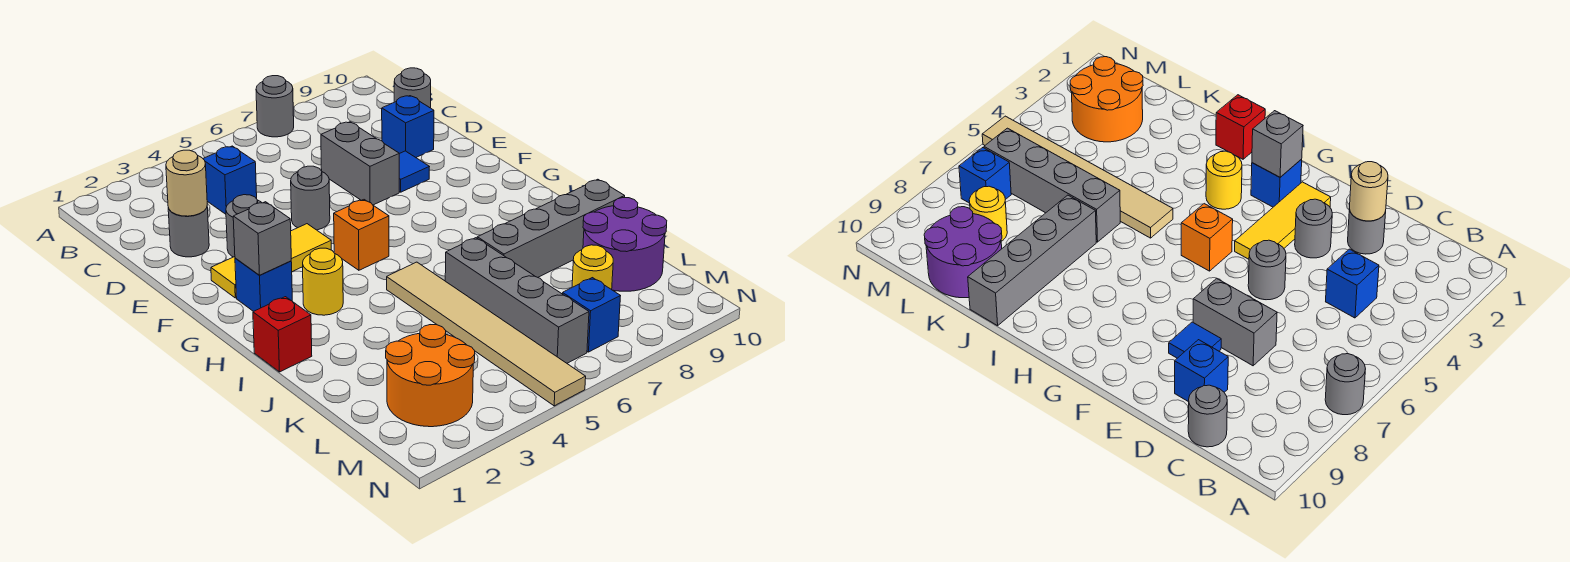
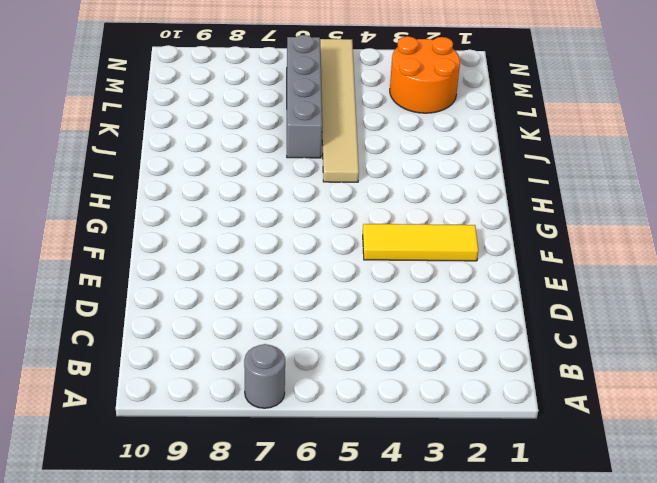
none -> blue 1x1 brick [203,146,257,214]
none -> grey 1x1 round brick [394,68,431,108]
none -> grey 1x1 round brick [168,207,209,257]

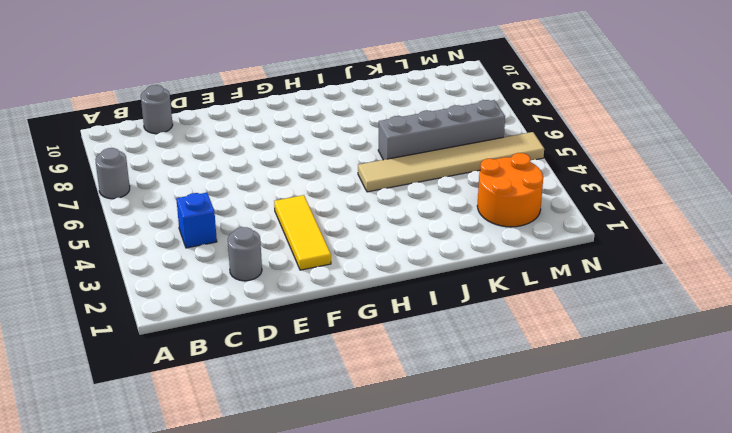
none -> grey 1x2 brick [321,122,399,205]
none -> blue 1x1 brick [382,96,434,157]
none -> grey 1x1 round brick [226,195,262,257]

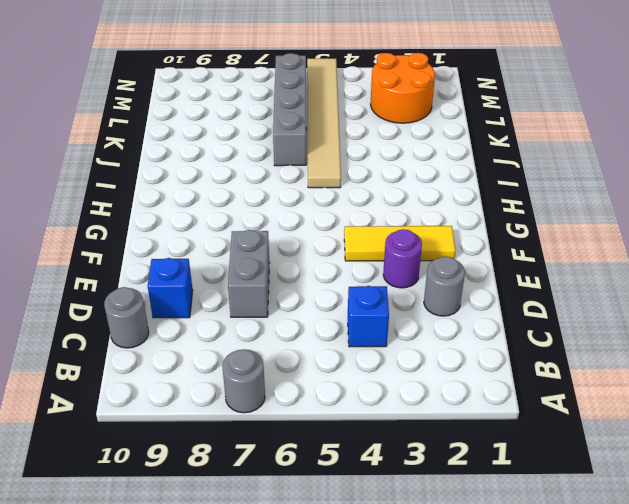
purple 1x1 round brick [383,229,422,288] -> grey 1x1 round brick [226,195,262,257]
none -> grey 1x1 round brick [291,166,330,230]
none -> blue 1x1 tile [399,151,429,192]
none -> blue 1x1 brick [235,258,292,311]

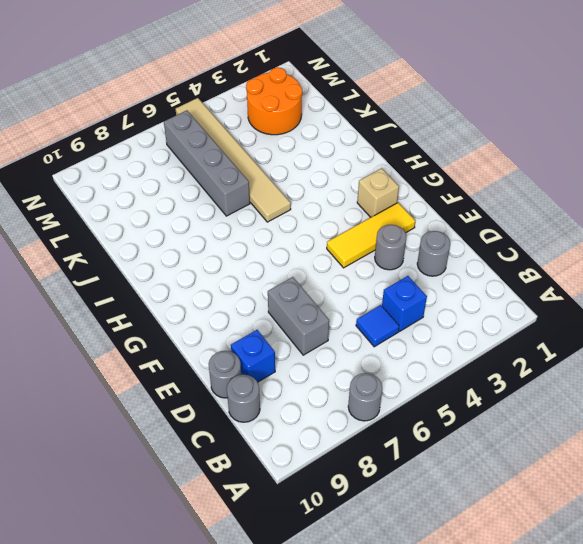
blue 1x1 tile [356,305,399,347] -> blue 1x1 tile moved to [399,151,429,192]
grey 1x1 round brick [209,351,241,398] -> grey 1x1 round brick moved to [291,166,330,230]
tan 1x1 brick [357,168,399,217] -> blue 1x1 brick [235,258,292,311]
none -> orange 1x1 brick [334,200,389,270]
none -> yellow 1x1 round brick [303,248,343,315]
none -> red 1x1 brick [253,297,312,372]

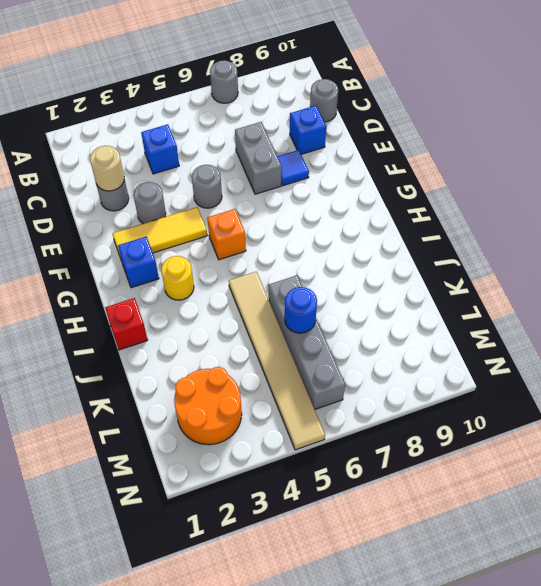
blue 1x1 round brick [285,287,317,333] -> none
none -> grey 1x4 brick [477,179,625,277]
none -> purple 2x2 round brick [583,198,667,291]
none -> yellow 1x1 round brick [572,245,613,290]

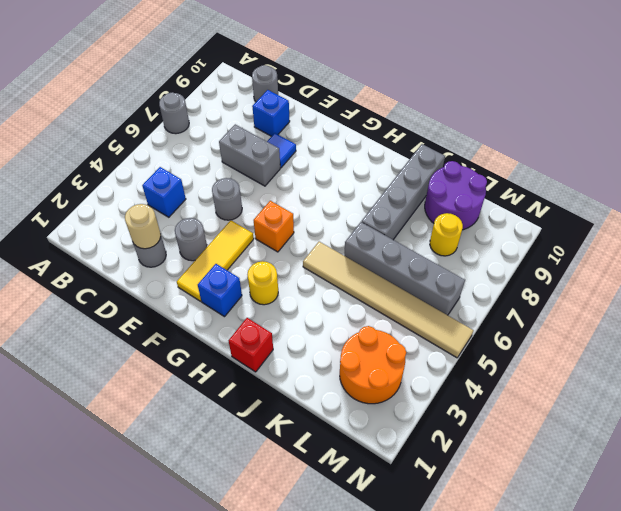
none -> blue 1x1 brick [563,278,620,352]
none -> grey 1x1 brick [233,202,291,275]

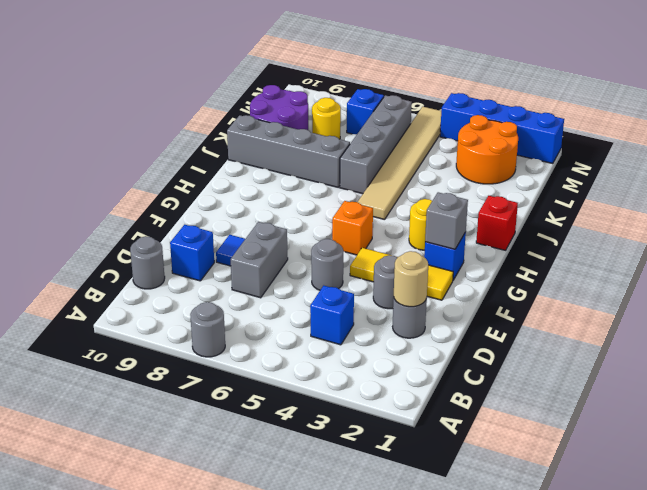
blue 1x4 brick [440,93,564,164] -> none

